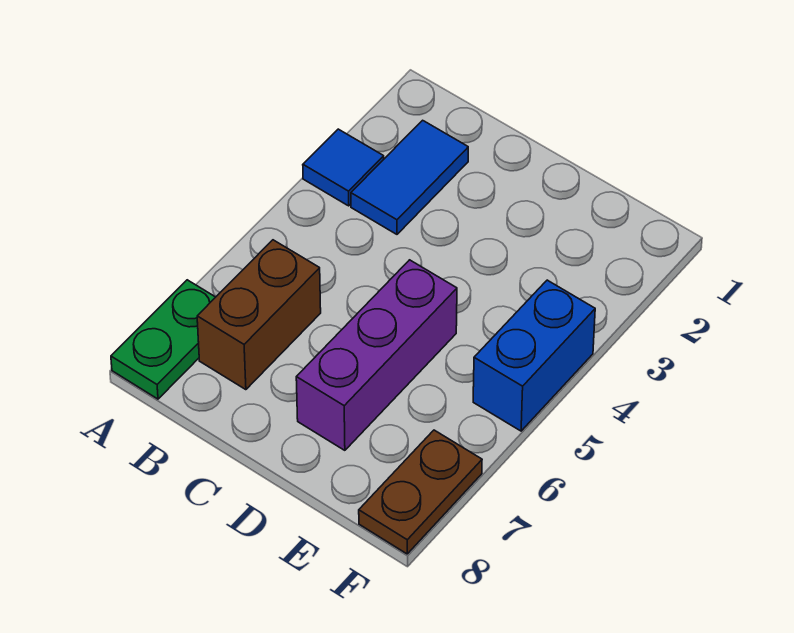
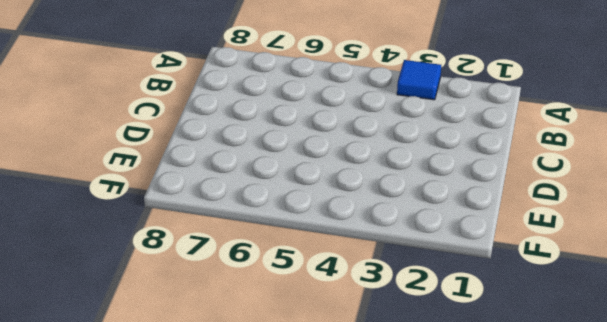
none -> green 1x2 plate [111,280,215,399]
none -> blue 1x2 tile [351,120,468,234]

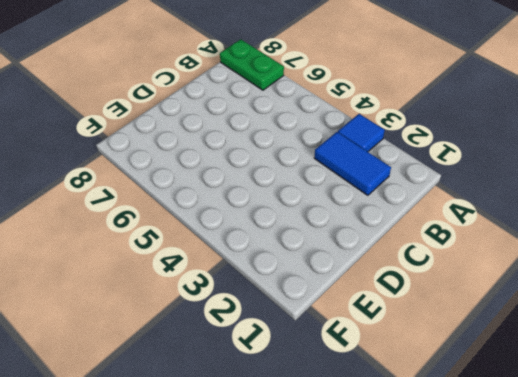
none -> brown 1x2 brick [197,240,321,390]
none -> purple 1x3 brick [296,260,457,450]

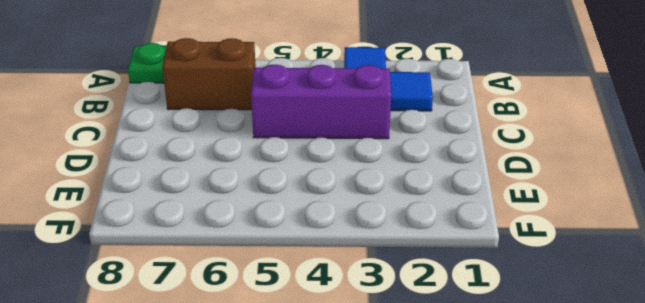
purple 1x3 brick [251,65,391,139] -> purple 1x3 brick moved to [296,260,457,450]
none -> blue 1x2 brick [473,280,595,431]
none -> brown 1x2 plate [359,430,482,554]

